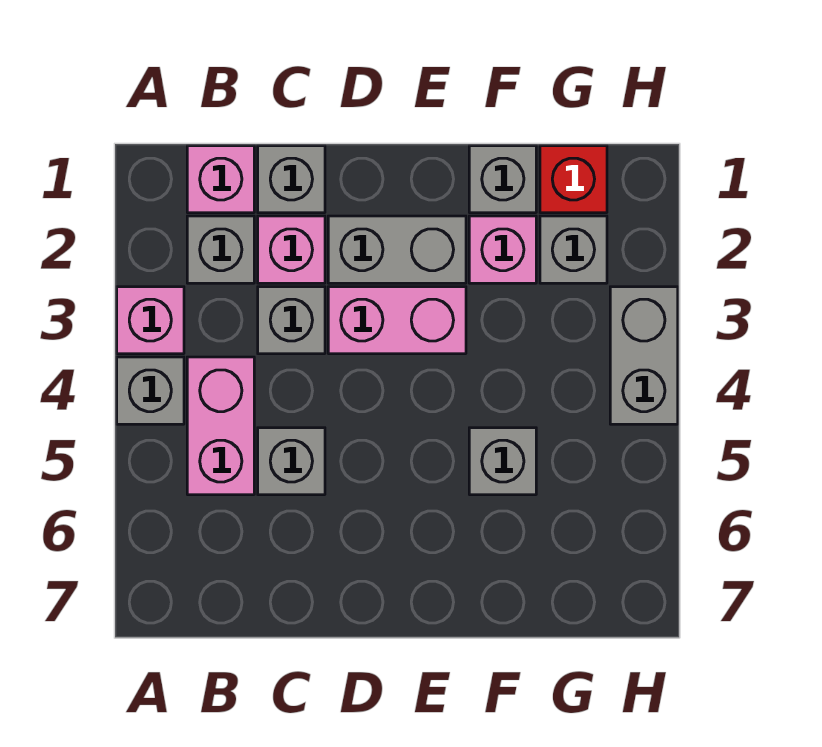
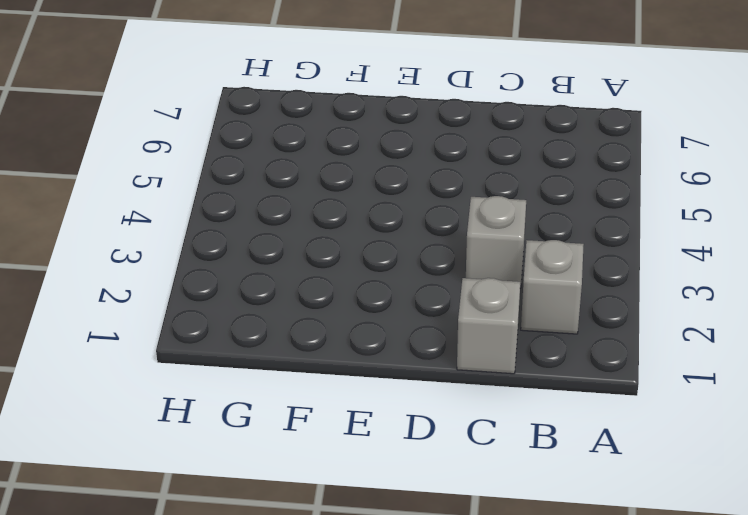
none -> pink 1x1 brick [117,287,184,354]
none -> grey 1x1 brick [117,357,184,424]
none -> pink 1x1 brick [187,146,254,213]

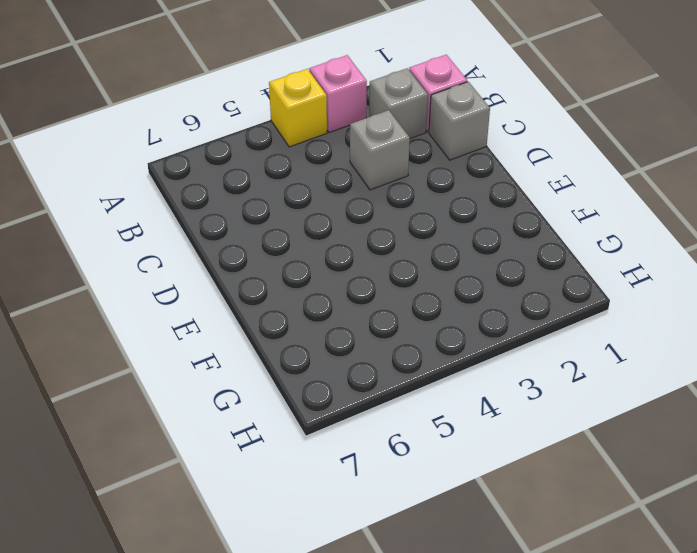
yellow 1x1 brick [269,69,327,147] -> grey 1x1 brick [117,357,184,424]
none -> pink 1x2 brick [187,357,254,495]
none -> pink 1x1 brick [258,216,325,283]
none -> grey 1x1 brick [258,428,325,495]

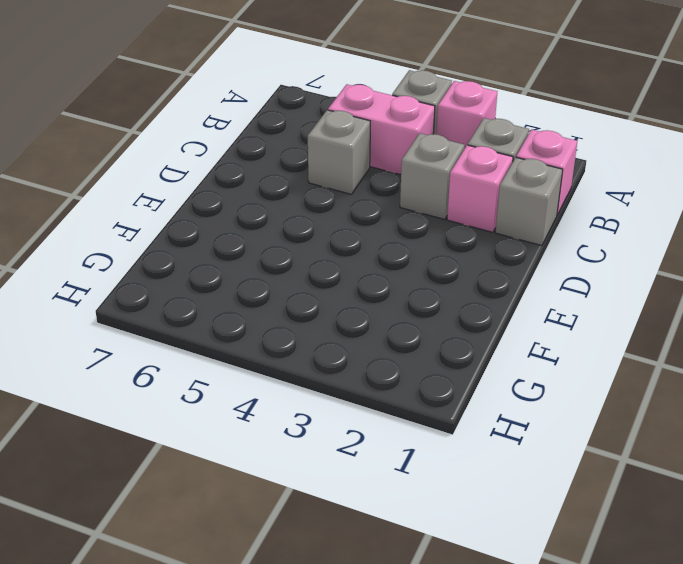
none -> grey 1x2 brick [328,216,466,283]
none -> pink 1x2 brick [328,287,466,354]
none -> grey 1x1 brick [469,146,536,213]

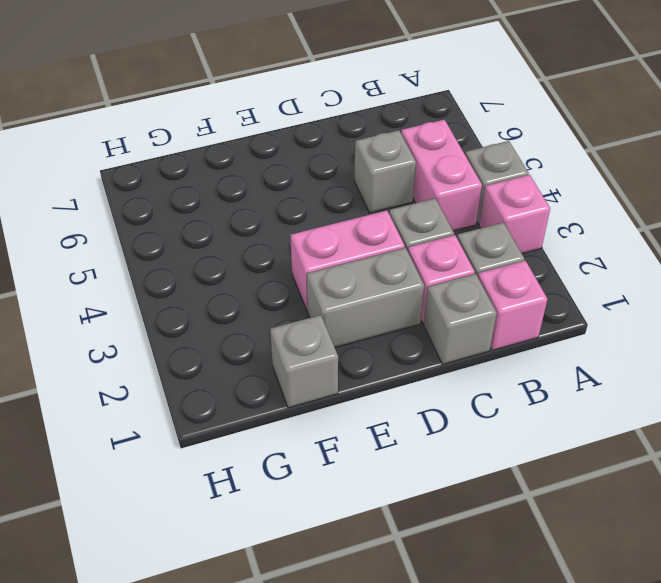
none -> pink 1x1 brick [469,216,536,283]
none -> grey 1x1 brick [469,428,536,495]
none -> red 1x1 brick [540,146,607,213]

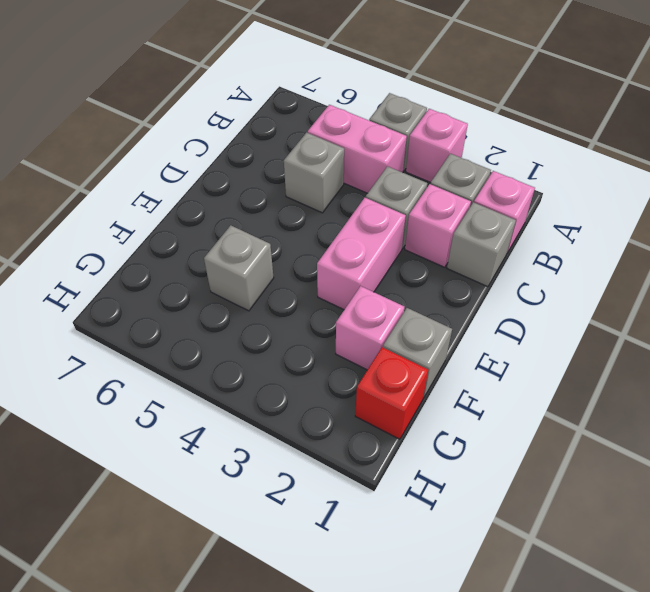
none -> grey 1x2 brick [328,216,466,283]
none -> grey 1x1 brick [540,216,607,283]
none -> grey 1x2 brick [610,287,678,424]

